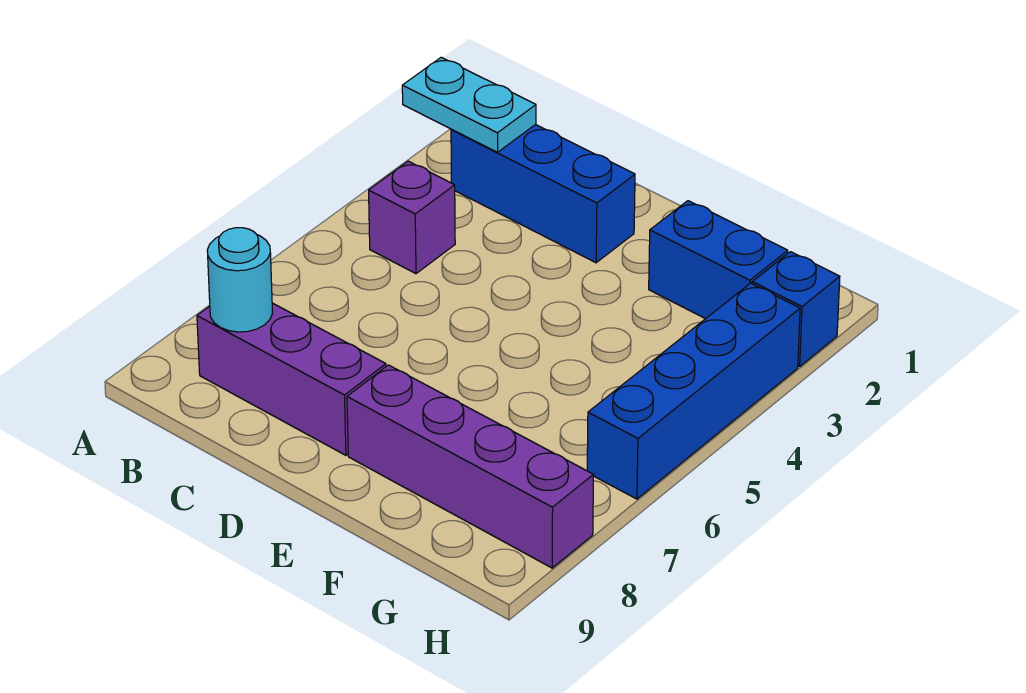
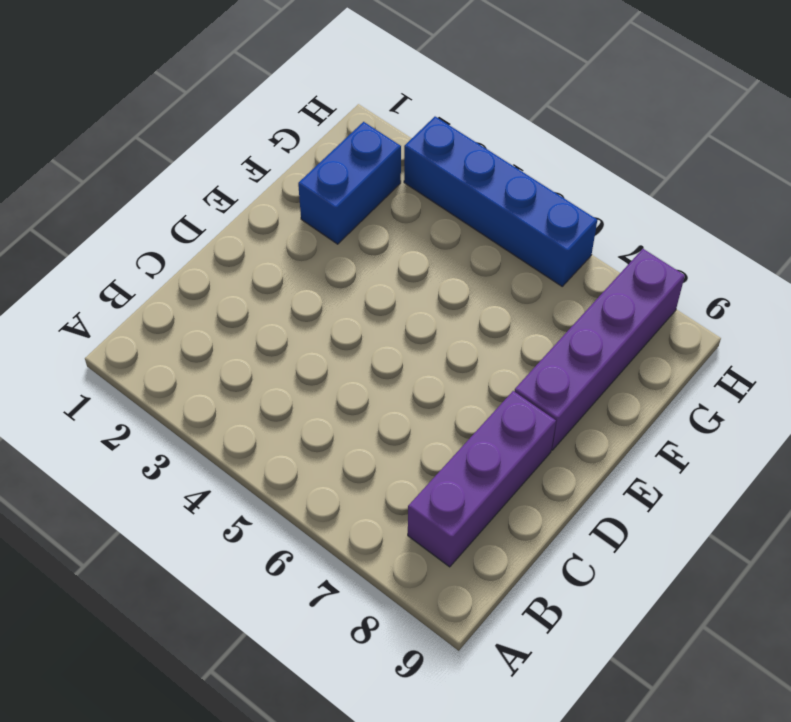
none -> blue 1x3 brick [451,124,635,263]
none -> purple 1x1 brick [369,161,455,274]

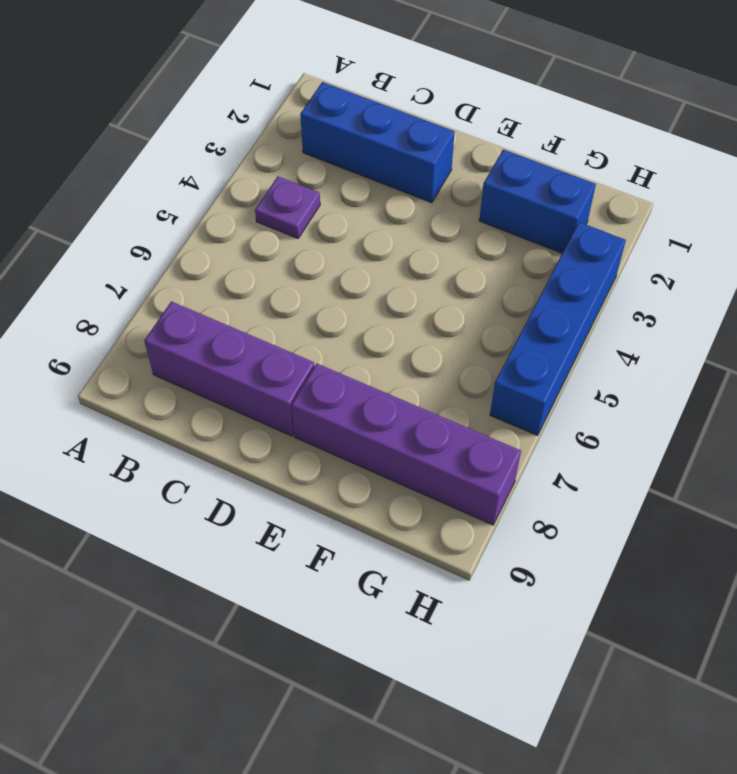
purple 1x1 plate [255,176,320,238] -> purple 1x1 brick [369,161,455,274]
none -> blue 1x1 brick [752,252,840,367]
none -> cyan 1x2 plate [402,57,536,152]

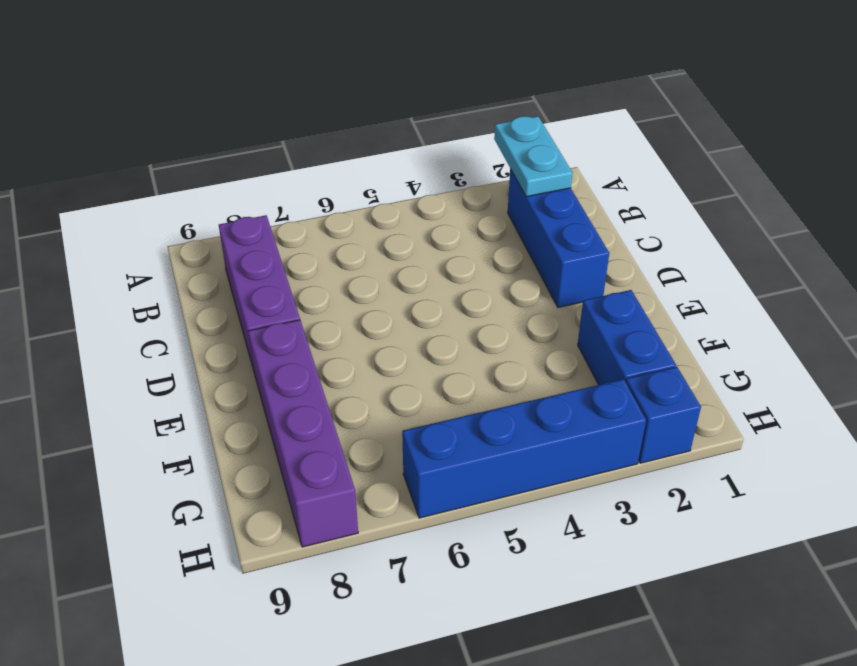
none -> purple 1x1 brick [369,161,455,274]
none -> cyan 1x1 round brick [207,228,273,332]

